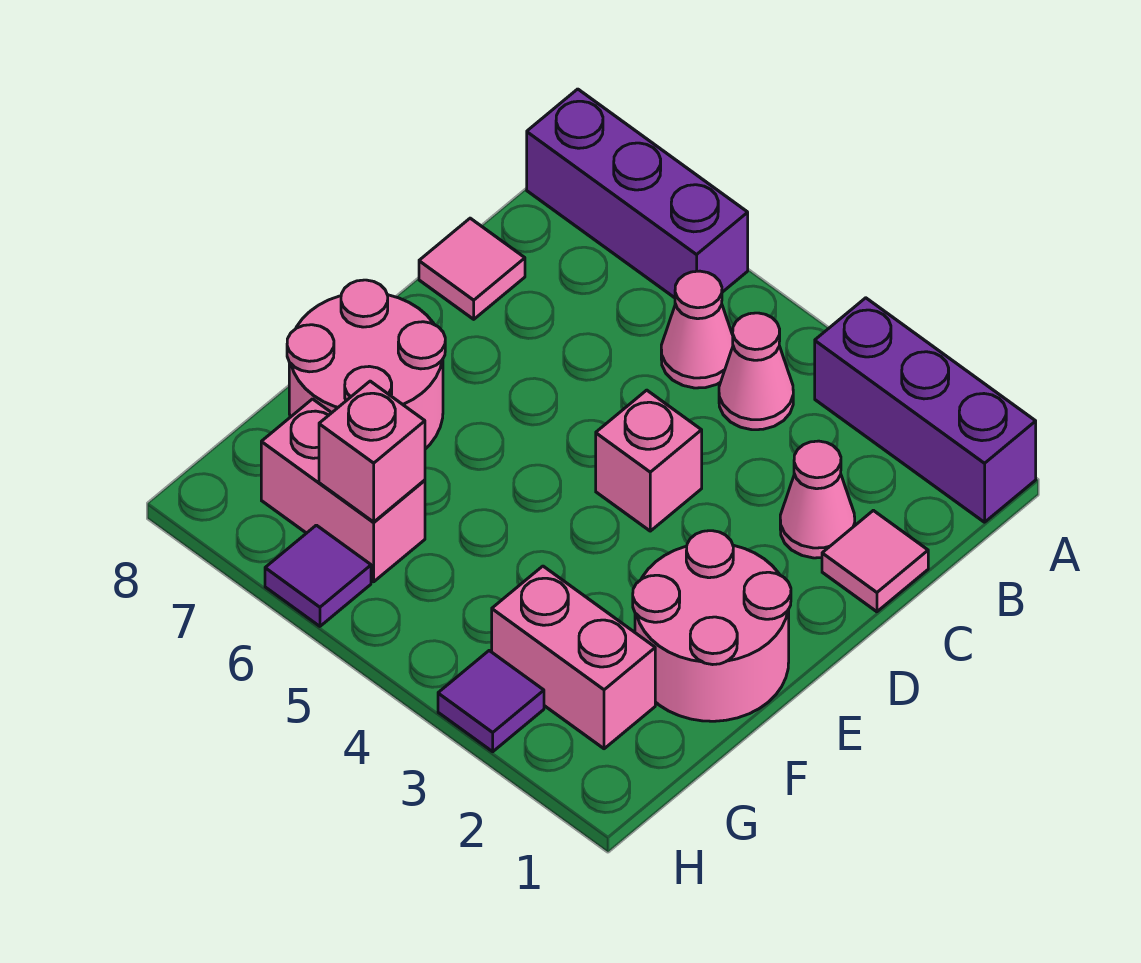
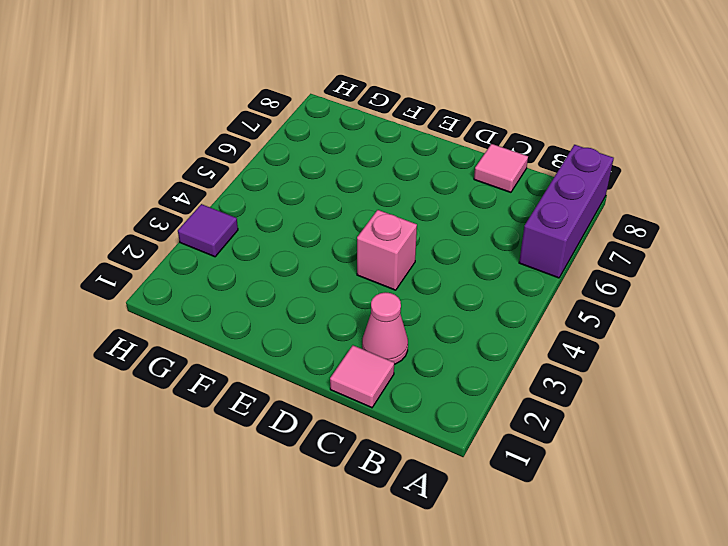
none -> purple 1x3 brick [815,298,1036,522]
none -> pink 1x1 cone [719,313,793,430]
none -> pink 1x1 cone [661,271,733,388]

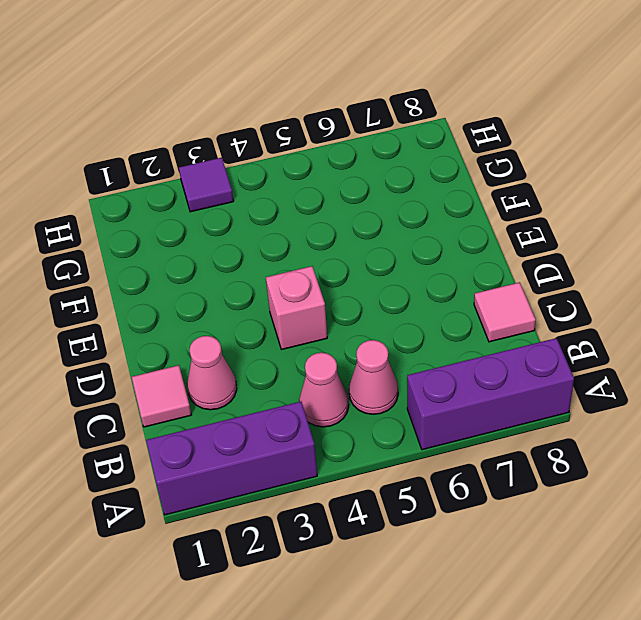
none -> pink 2x2 round brick [633,531,791,721]
none -> pink 2x2 round brick [287,280,445,449]
none -> pink 1x2 brick [492,566,655,749]

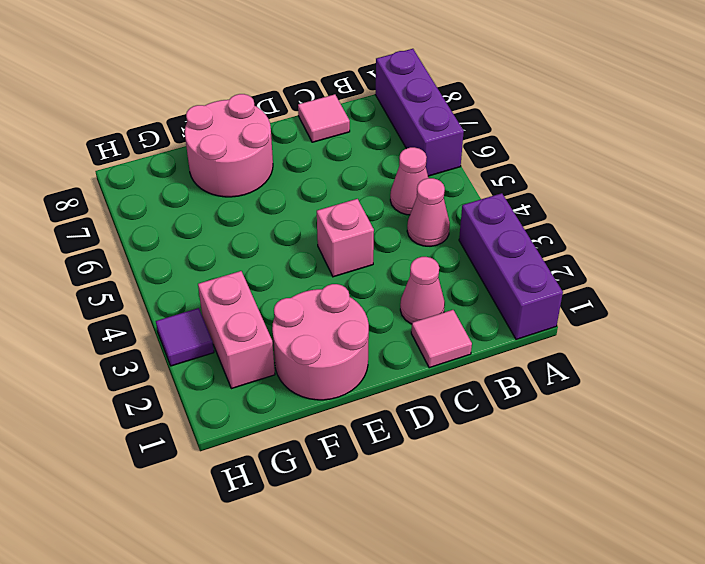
none -> pink 1x2 brick [261,399,425,582]
none -> purple 1x1 tile [265,525,371,626]
none -> pink 1x1 brick [319,381,425,522]

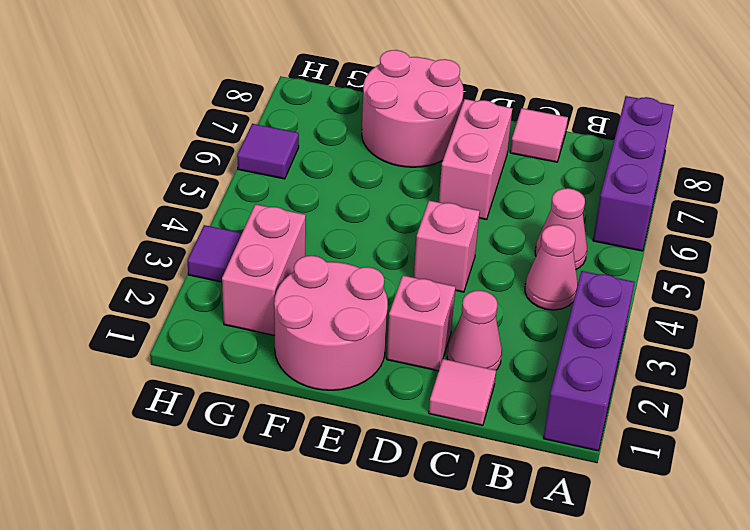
pink 1x1 brick [387,276,455,371] -> pink 1x1 brick moved to [319,381,425,522]
pink 1x2 brick [439,99,512,220] -> pink 1x2 brick moved to [261,399,425,582]

